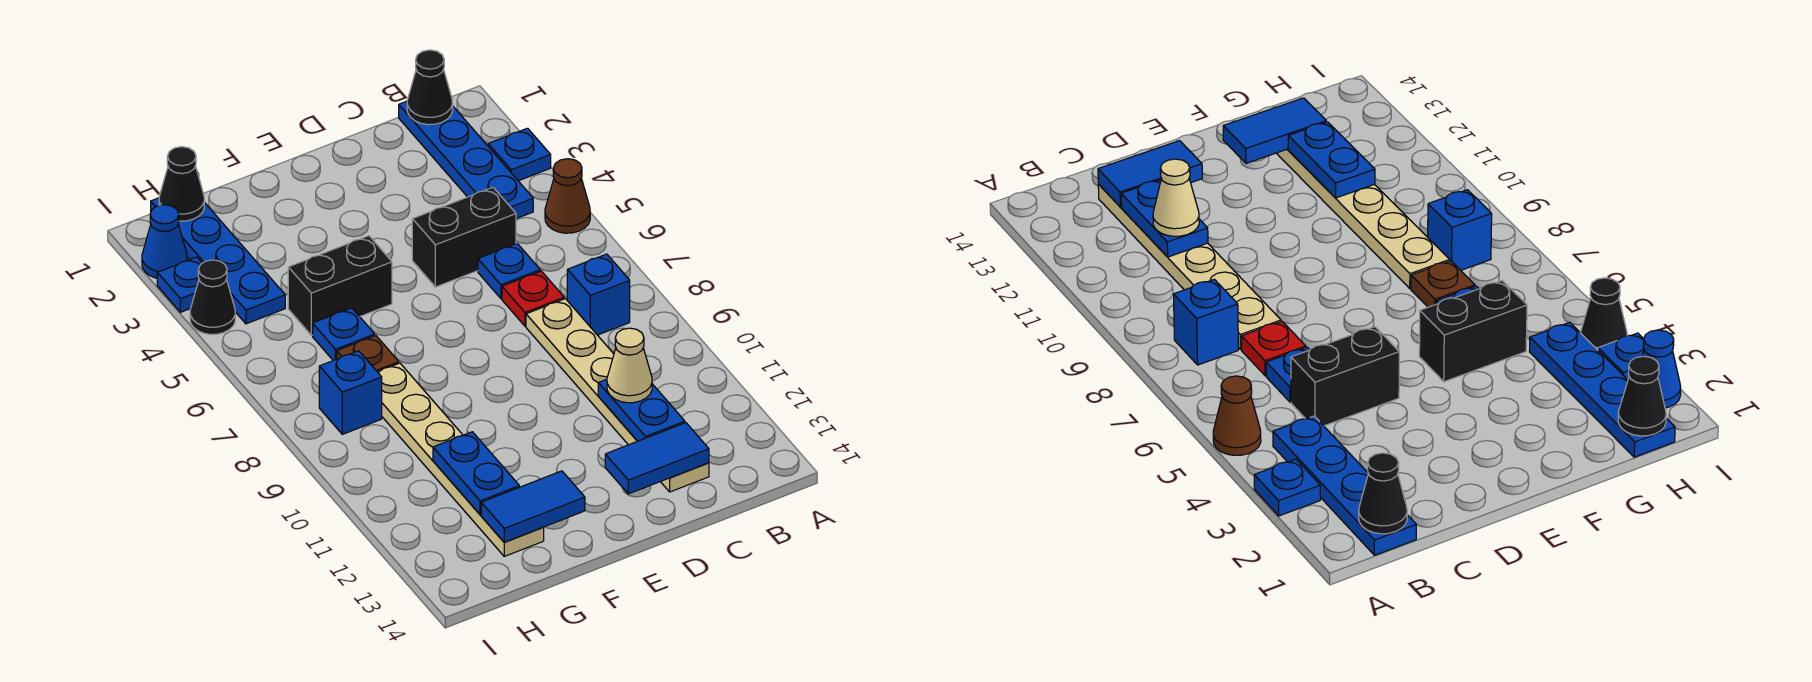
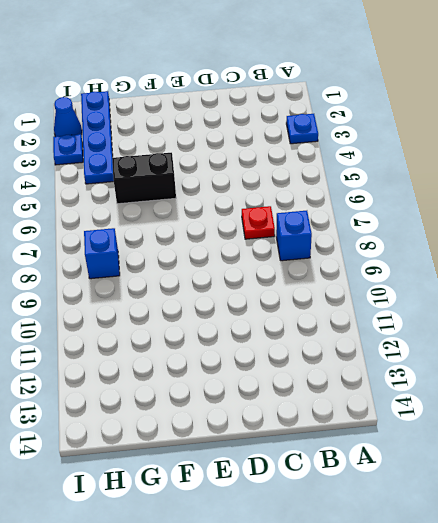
none -> brown 1x1 cone [545,159,590,233]
none -> blue 1x4 plate [399,101,533,219]
none -> black 1x2 brick [412,187,516,287]

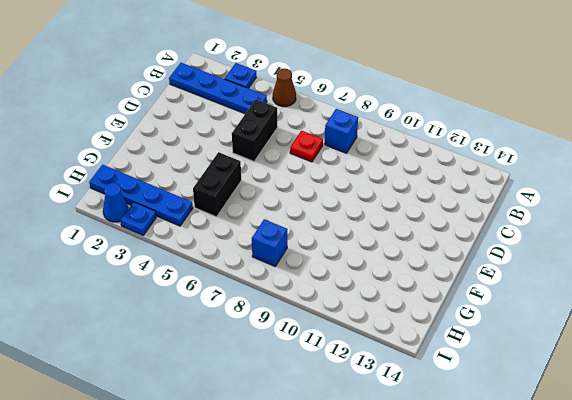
none -> blue 1x1 plate [478,244,540,299]
none -> tan 1x6 plate [526,299,709,492]
none -> blue 1x1 plate [313,308,375,360]

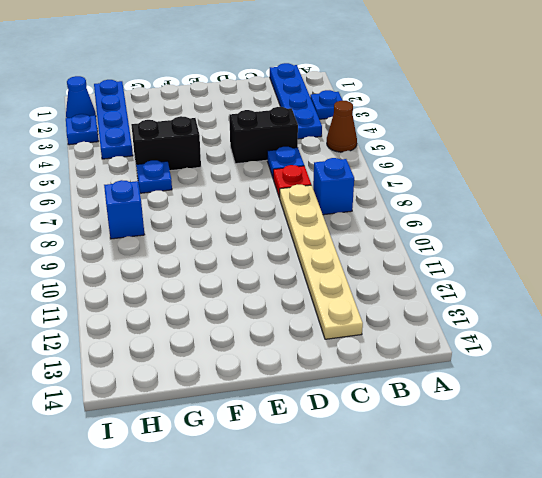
none -> brown 1x1 plate [337,336,399,372]
none -> tan 1x6 plate [378,363,544,556]
none -> black 1x1 cone [190,260,235,334]

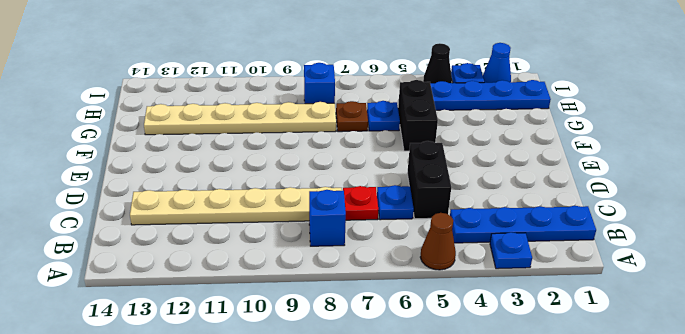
none -> black 1x1 cone [407,50,453,125]
none -> blue 1x2 plate [598,379,685,441]
none -> blue 1x2 tile [605,423,709,494]

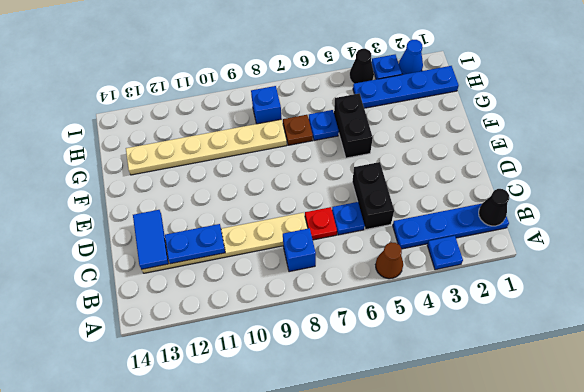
none -> blue 1x2 tile [481,471,585,542]
none -> blue 1x2 plate [433,432,519,515]
none -> black 1x1 cone [159,147,204,221]

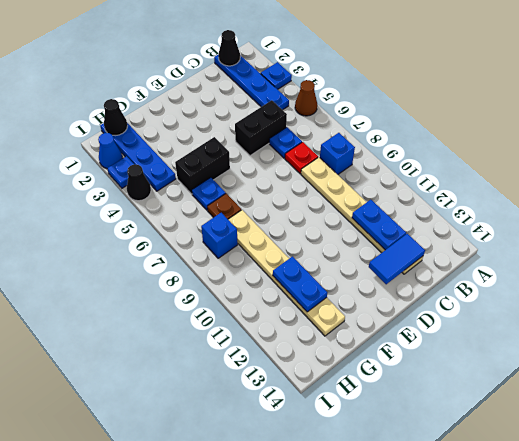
none -> blue 1x2 tile [481,471,585,542]
none -> tan 1x1 cone [607,328,652,403]

